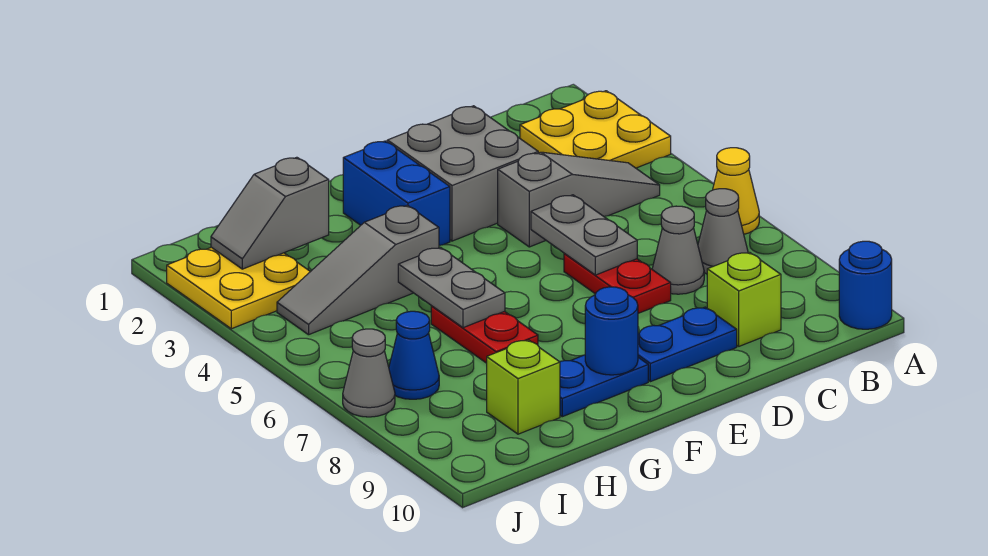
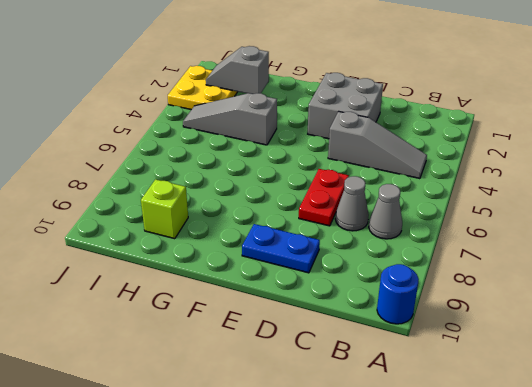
none -> yellow 2x2 plate [520,91,671,168]
none -> yellow 1x1 cone [713,148,759,234]
none -> lime 1x1 brick [707,252,781,346]

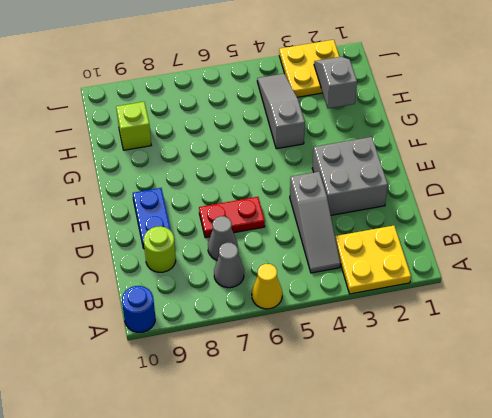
lime 1x1 round brick [144,226,176,272] -> lime 1x1 brick [707,252,781,346]
none -> blue 1x2 brick [343,141,450,245]
none -> blue 1x2 plate [560,355,648,417]
none -> red 1x2 plate [431,306,538,363]

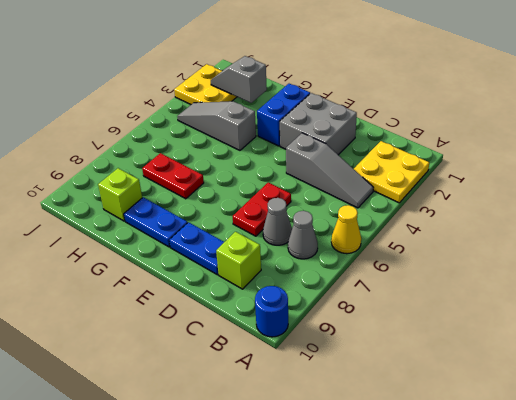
red 1x2 plate [142,153,204,199] -> red 1x2 plate turned to [431,306,538,363]
none -> blue 1x1 cone [389,311,439,399]
none -> grey 1x1 cone [343,329,395,417]
none -> grey 1x2 plate [531,195,637,275]

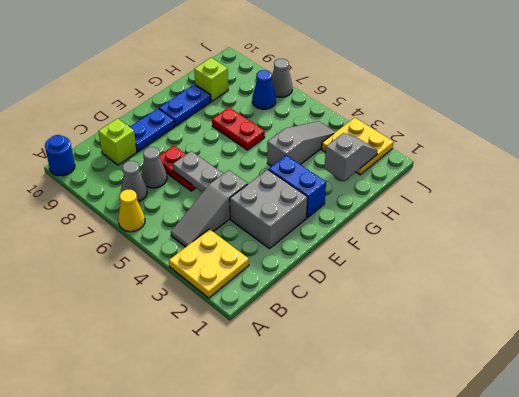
none -> blue 1x1 round brick [585,287,638,375]
none -> grey 1x2 plate [398,247,505,328]

